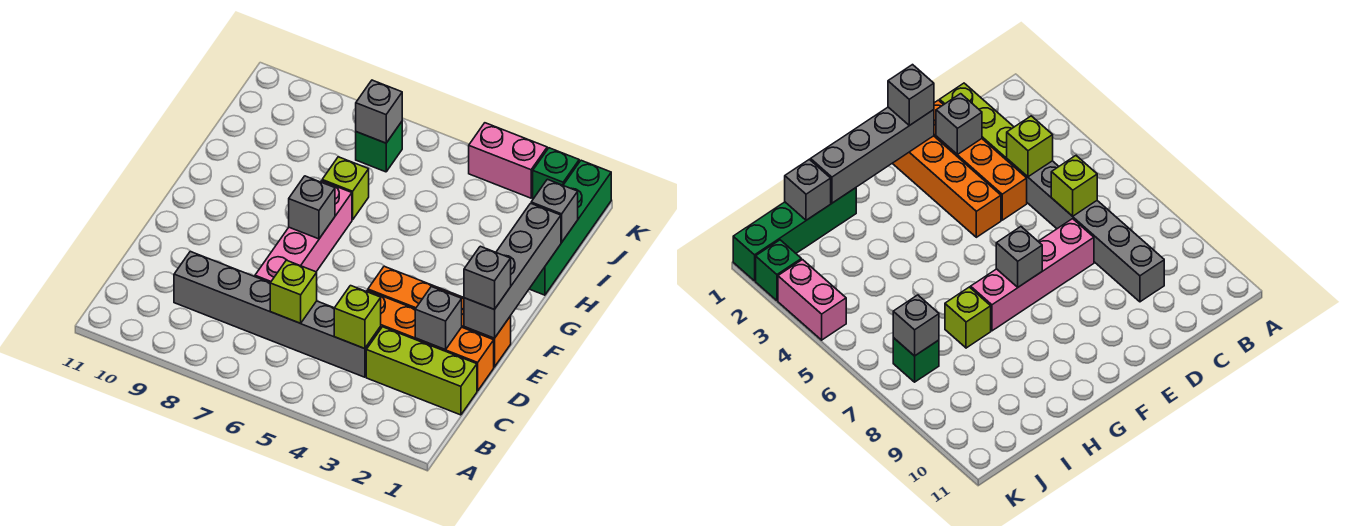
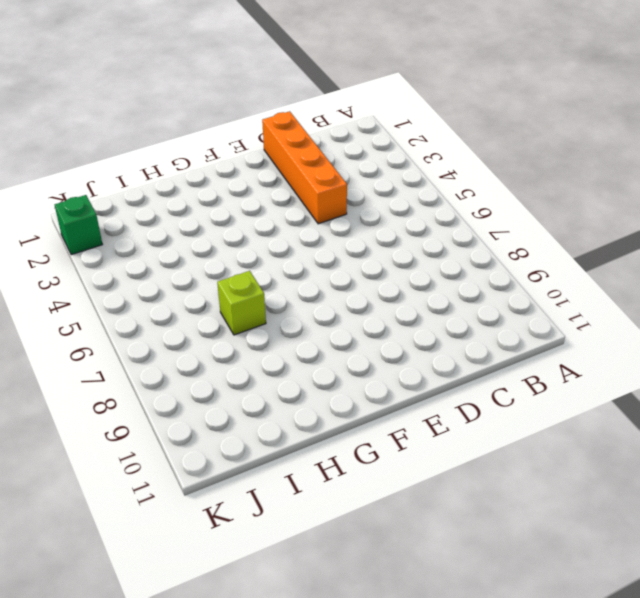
none -> lime 1x3 brick [366,327,477,415]
none -> grey 1x6 brick [174,252,381,377]
none -> pink 1x4 brick [255,181,352,283]

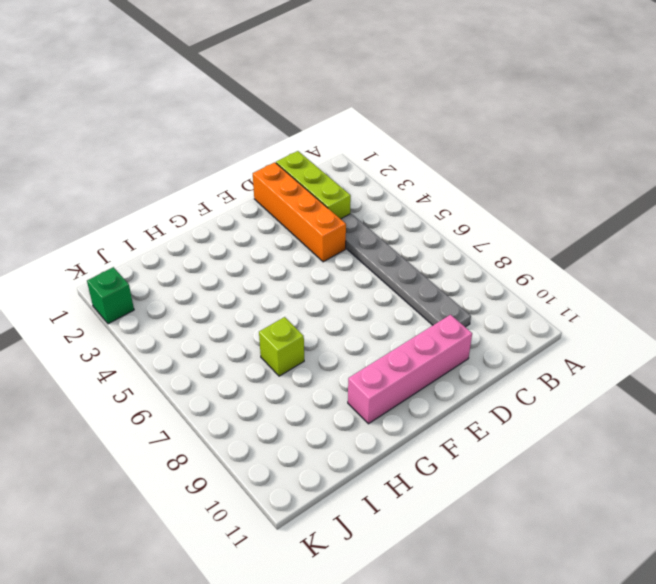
grey 1x6 plate [341,214,471,327] -> grey 1x6 brick [174,252,381,377]
pink 1x4 brick [348,315,472,424] -> pink 1x4 brick moved to [255,181,352,283]
none -> orange 1x4 brick [368,266,511,367]
none -> green 1x4 brick [530,160,611,295]
none -> green 1x1 brick [356,122,402,172]

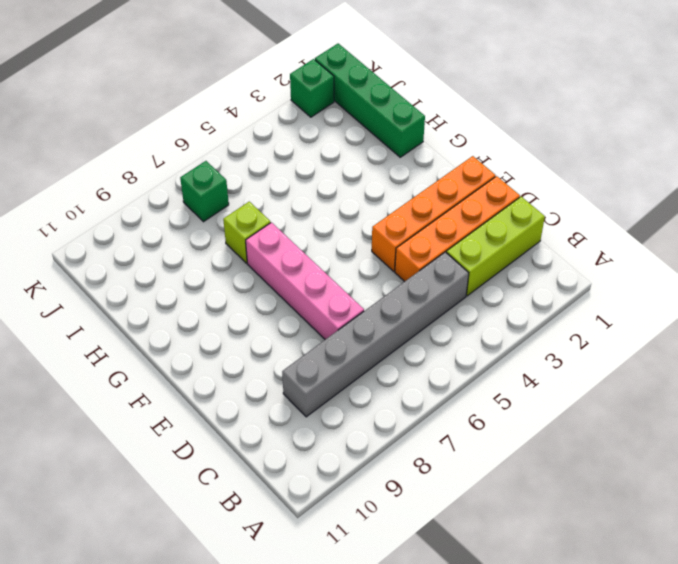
none -> pink 1x2 brick [469,123,547,198]
none -> lime 1x1 brick [334,286,381,349]
none -> lime 1x1 brick [270,260,317,323]

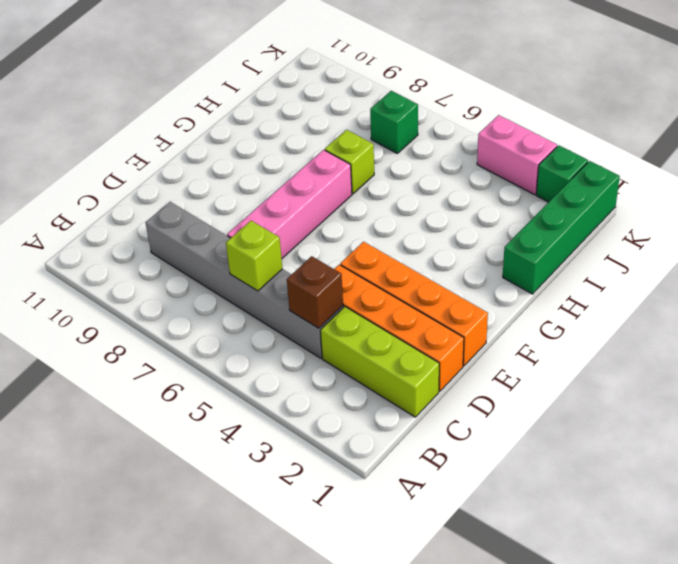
brown 1x1 brick [287,256,343,328] -> lime 1x1 brick [334,286,381,349]
none -> grey 1x1 brick [415,287,462,350]
none -> grey 1x4 brick [464,203,561,338]
none -> grey 1x1 brick [289,176,335,239]

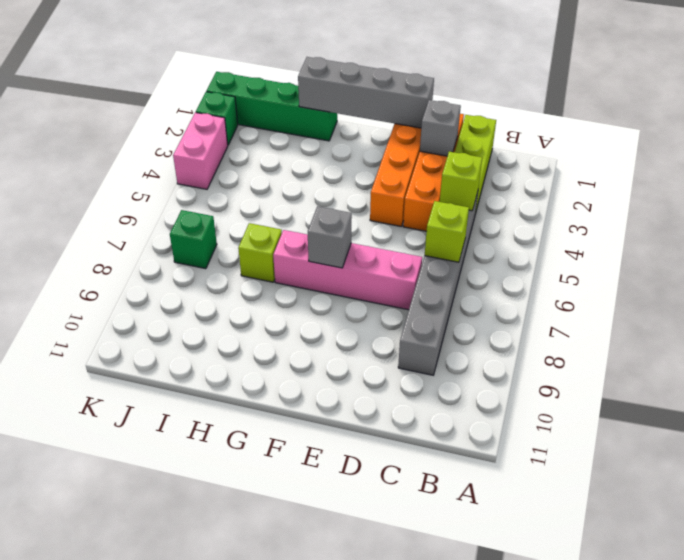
none -> grey 1x1 brick [531,179,578,242]
none -> grey 1x1 brick [356,80,402,143]
none -> grey 1x1 brick [464,246,511,310]

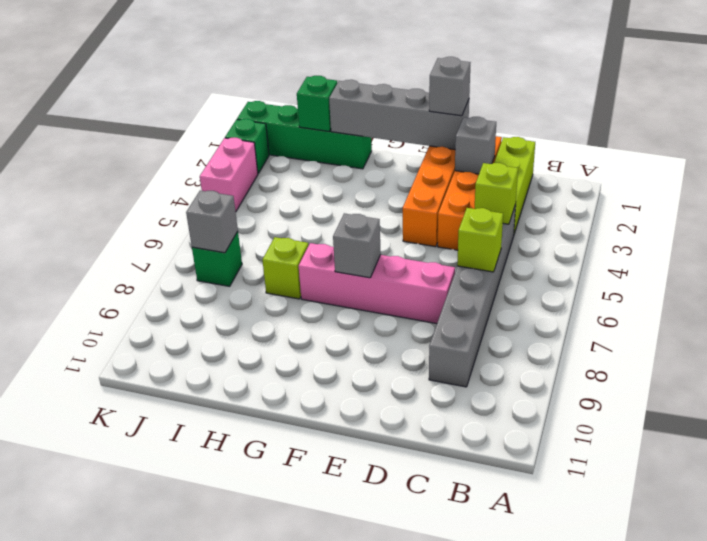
green 1x1 brick [297,76,337,131] -> grey 1x1 brick [531,179,578,242]

